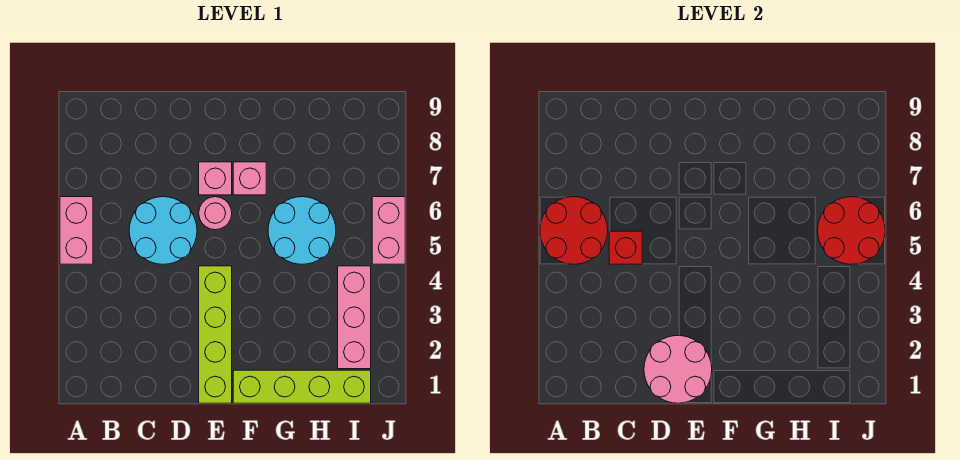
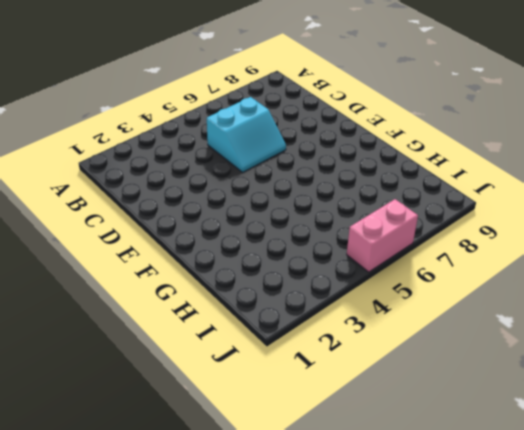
cyan 2x2 slope [207,97,286,172] -> cyan 2x2 round brick [129,197,197,264]
none -> pink 1x2 brick [60,197,93,264]
none -> lime 1x4 brick [199,266,232,403]
none -> pink 1x1 round brick [199,197,232,230]

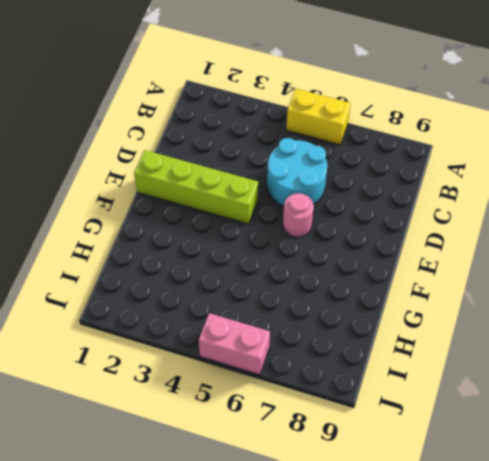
yellow 1x2 brick [286,89,351,145] -> pink 1x2 brick [60,197,93,264]
none -> pink 1x1 brick [199,162,232,195]
none -> lime 1x4 brick [233,370,371,403]
none -> pink 1x1 brick [233,162,266,195]

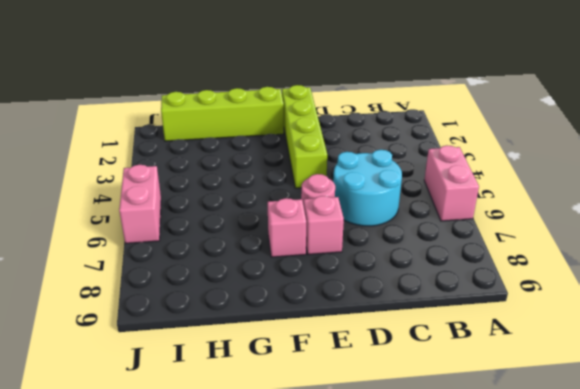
none -> cyan 2x2 round brick [268,197,336,264]
none -> pink 1x3 brick [338,266,371,369]
none -> red 2x2 round brick [540,197,608,264]

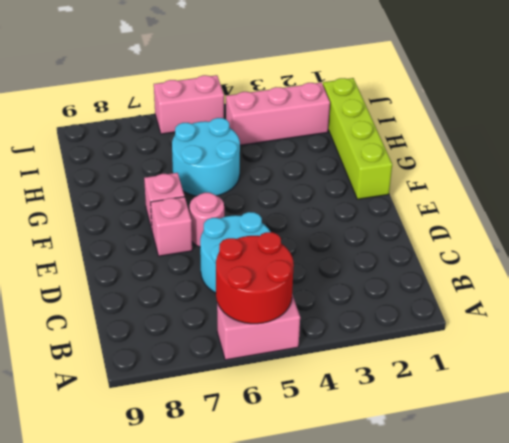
none -> lime 1x4 brick [199,266,232,403]
none -> red 1x1 brick [609,231,642,264]
none -> pink 2x2 round brick [644,336,712,403]

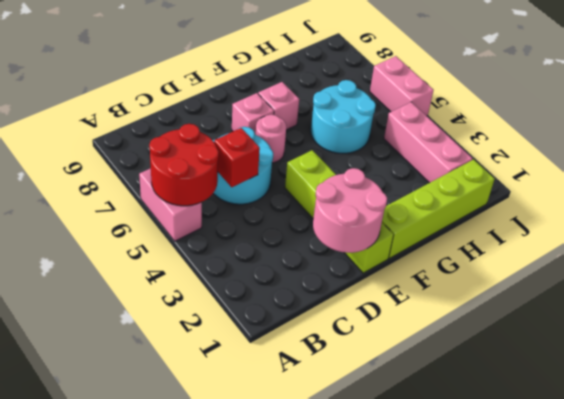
none -> red 2x2 round brick [818,197,885,264]

